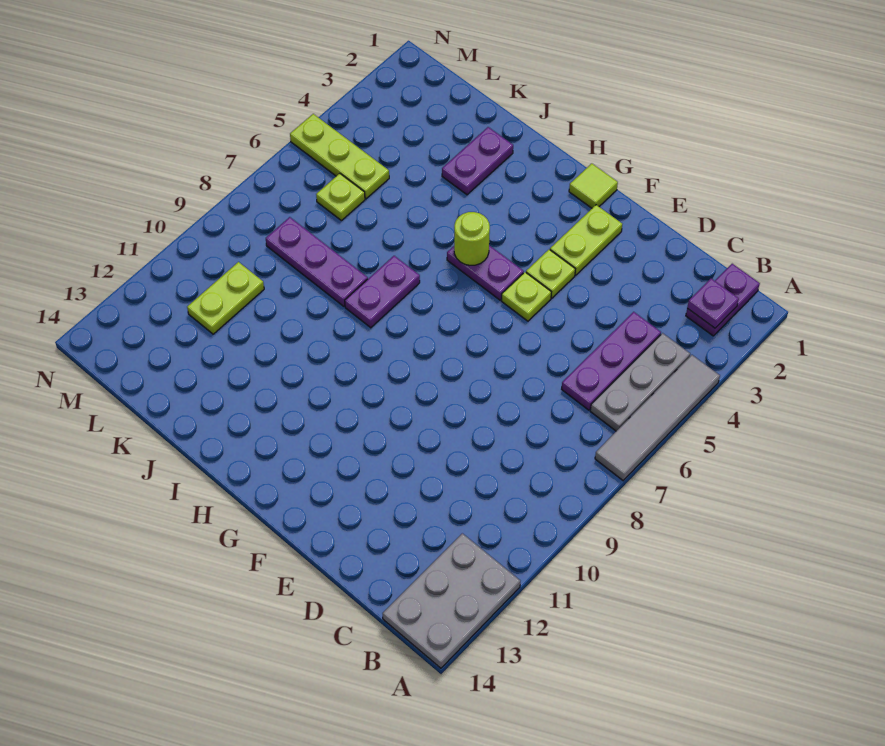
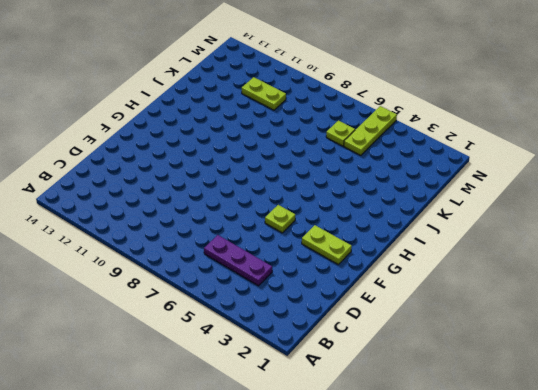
none -> grey 1x4 tile [595,355,720,480]
none -> grey 2x3 plate [383,533,520,668]
none -> purple 1x2 plate [686,264,760,336]

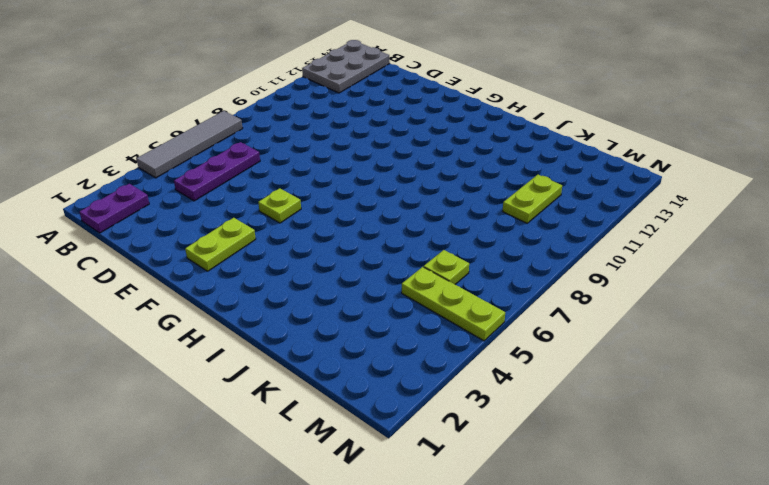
none -> grey 1x3 plate [590,333,690,431]
none -> lime 1x1 plate [526,250,575,298]
none -> lime 1x1 tile [569,164,618,208]

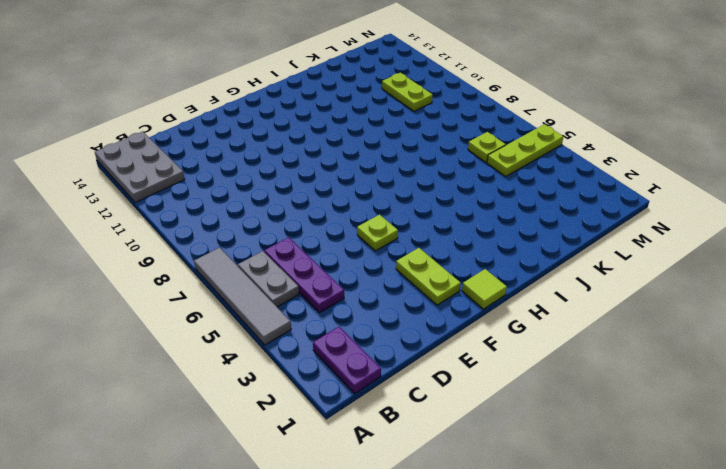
grey 1x2 plate [238,251,299,307] -> grey 1x3 plate [590,333,690,431]
none -> lime 1x1 plate [526,250,575,298]
none -> purple 1x2 plate [447,245,524,300]
none -> purple 1x2 plate [345,256,420,328]

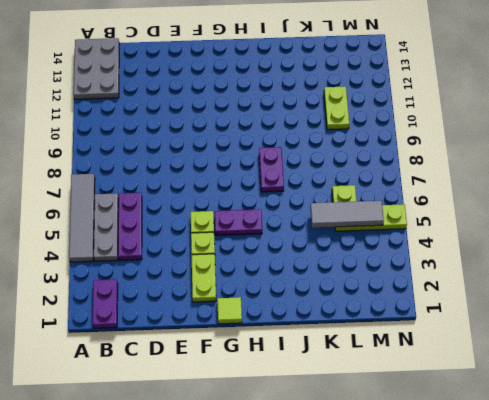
grey 1x3 tile [310,201,384,228] -> none
none -> purple 1x2 plate [442,127,513,195]
none -> purple 1x3 plate [266,217,368,306]
none -> purple 1x1 plate [687,279,739,328]

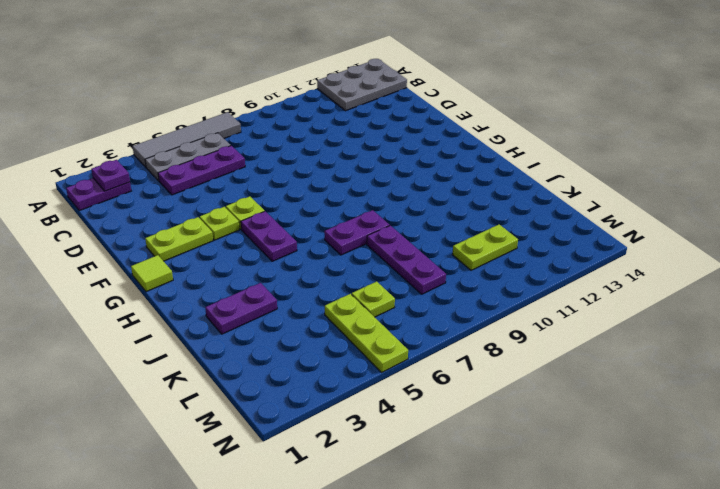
none -> lime 1x1 round brick [454,212,490,265]

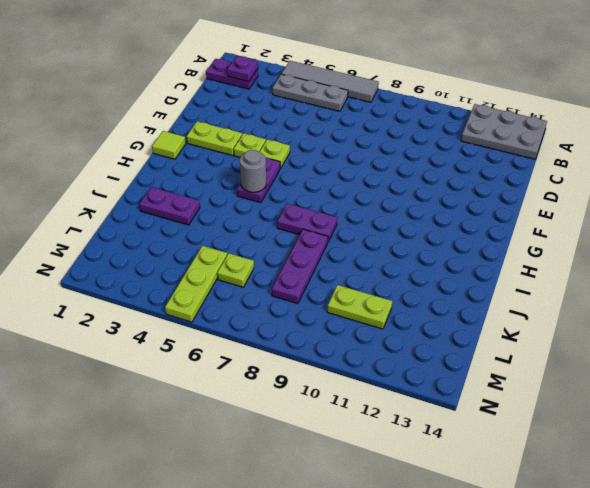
grey 1x1 round brick [240,150,266,192] -> lime 1x1 round brick [454,212,490,265]
none -> purple 1x3 plate [562,312,661,410]

